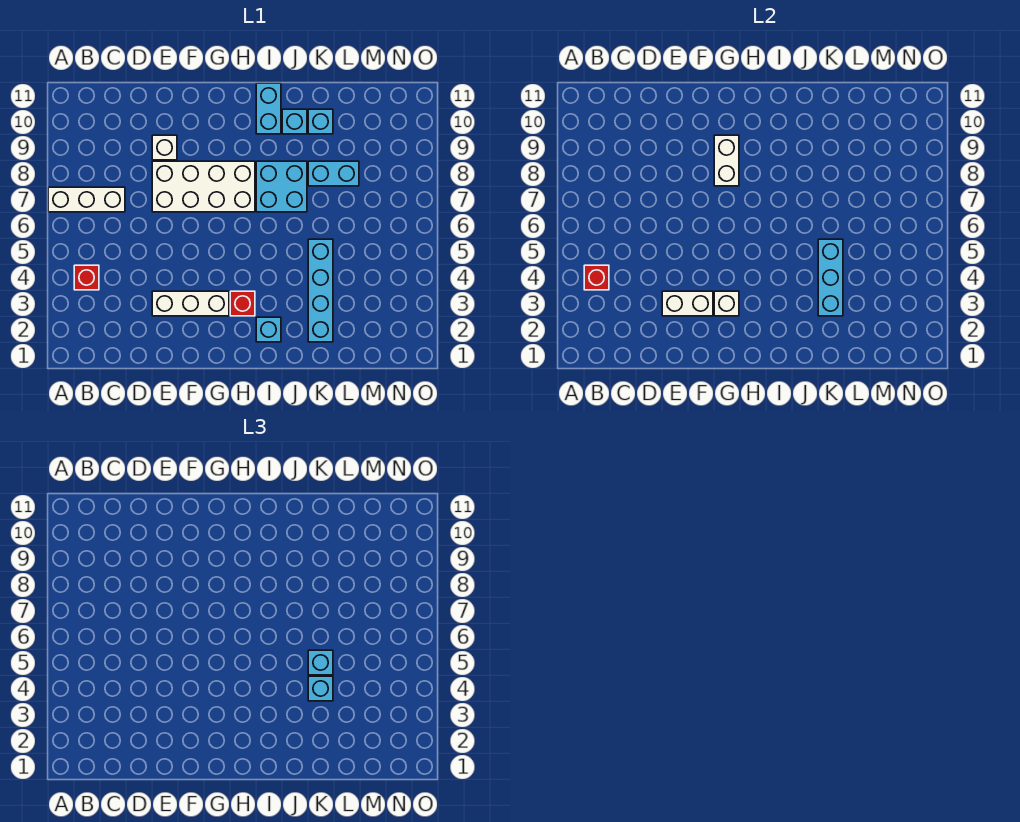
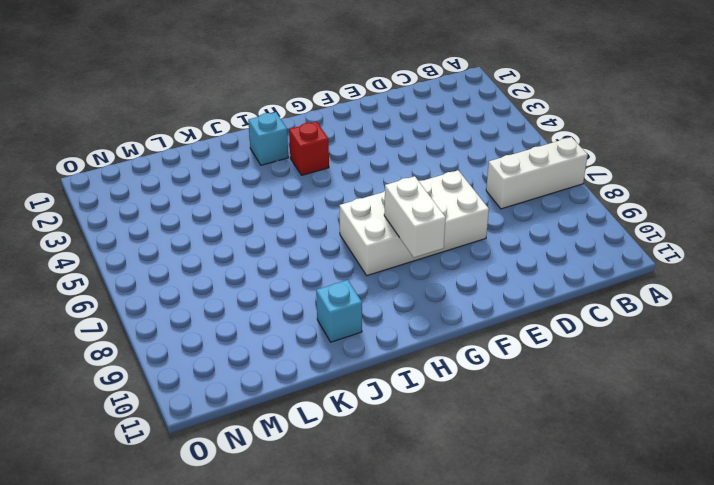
none -> red 1x1 brick [74,265,99,290]
none -> white 1x3 brick [152,291,229,316]
none -> white 1x1 brick [152,135,177,160]

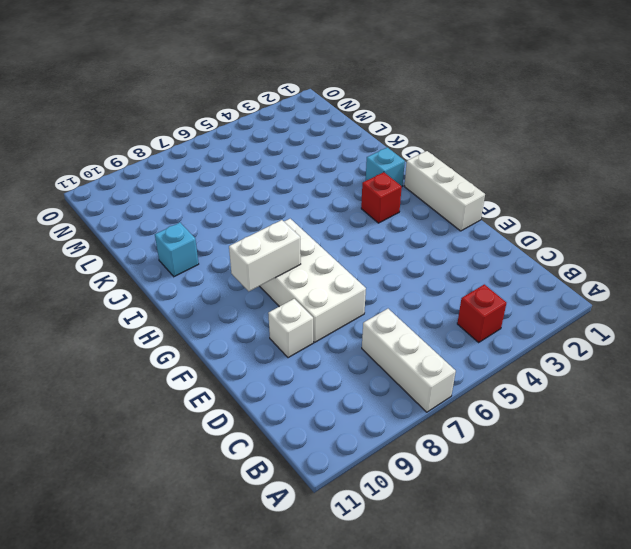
white 1x3 brick [404,151,485,231] -> white 1x3 brick moved to [152,291,229,316]
none -> cyan 2x2 brick [256,161,307,212]
none -> cyan 1x2 brick [256,83,281,134]
none -> cyan 1x4 brick [308,239,333,342]

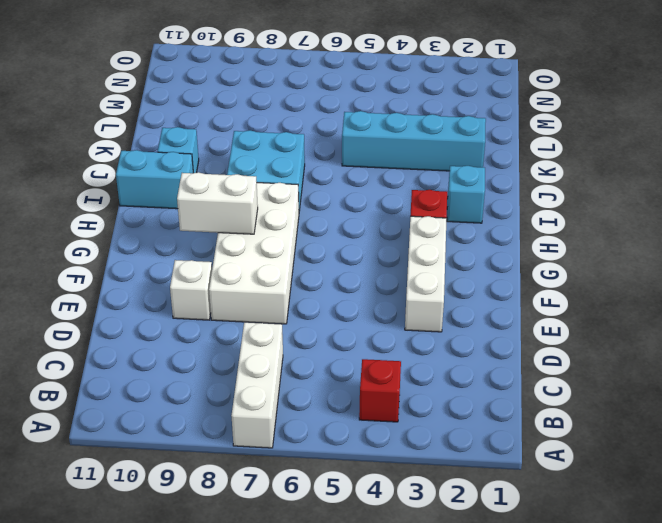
none -> cyan 1x2 brick [308,161,359,186]
none -> cyan 1x1 brick [308,109,333,134]
none -> red 1x1 brick [584,265,609,290]

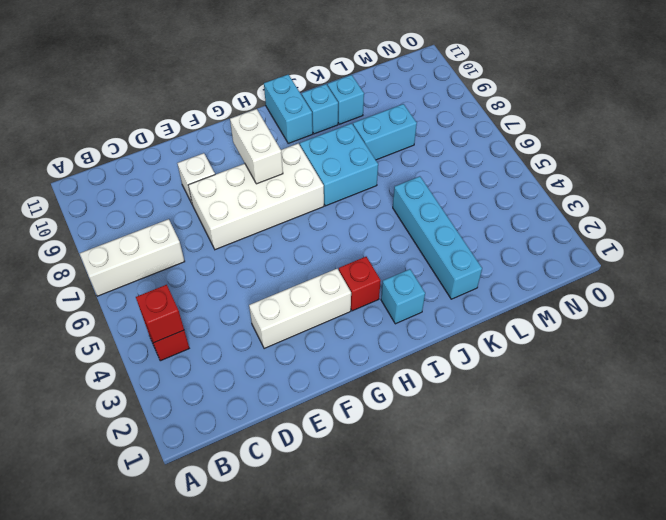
none -> white 1x2 brick [662,291,713,316]
none -> white 1x1 brick [714,291,739,316]
none -> cyan 1x3 brick [818,239,843,316]

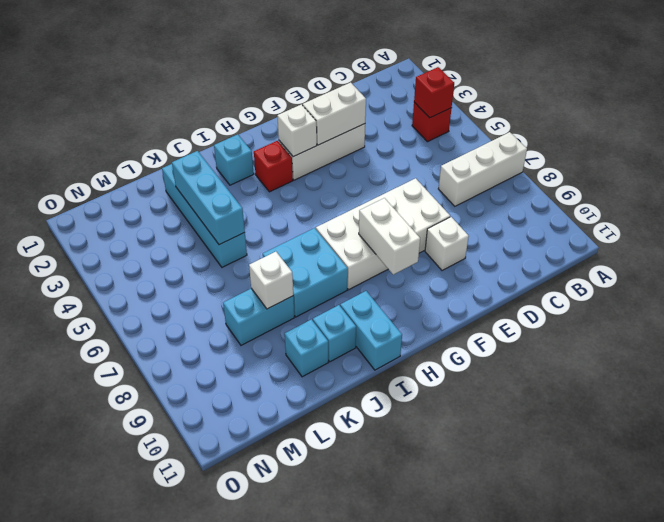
white 1x1 brick [249,252,293,309] -> none
none -> cyan 1x1 brick [308,676,333,701]
none -> cyan 1x1 brick [308,650,333,675]

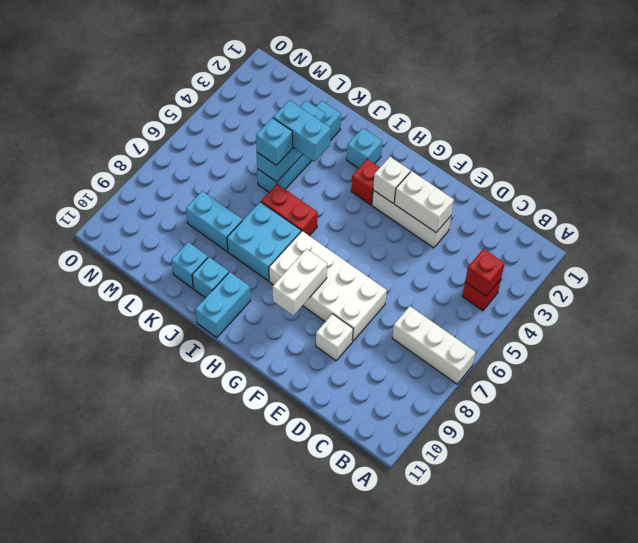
red 1x2 brick [261,184,318,236] -> none
cyan 1x2 brick [273,100,331,161] -> cyan 1x1 brick [308,676,333,701]

